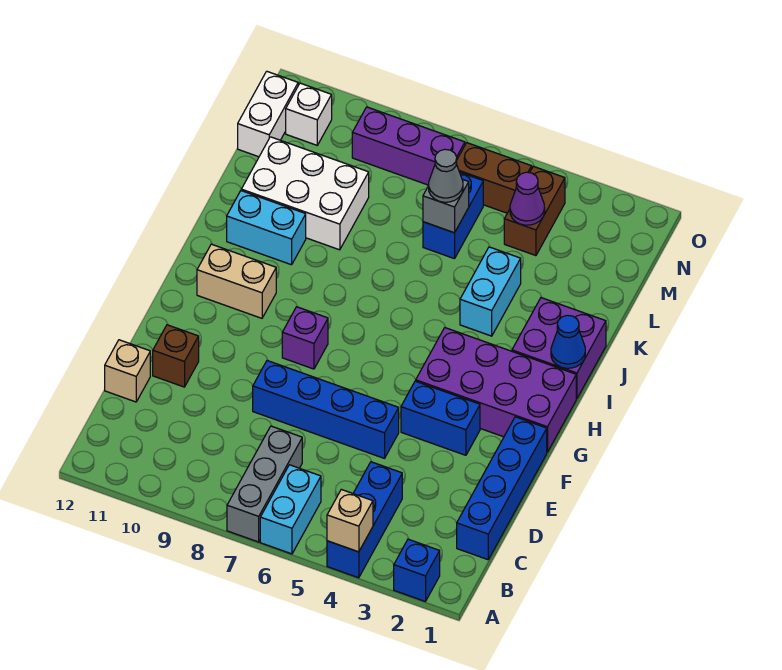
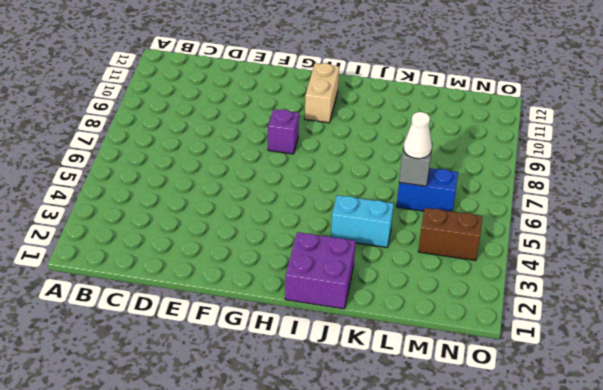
white 1x1 cone [403,112,432,159] -> grey 1x1 cone [429,149,463,202]
none -> blue 1x1 brick [394,539,440,601]
none -> blue 1x3 brick [327,462,402,578]
none -> cyan 1x2 brick [260,465,321,554]

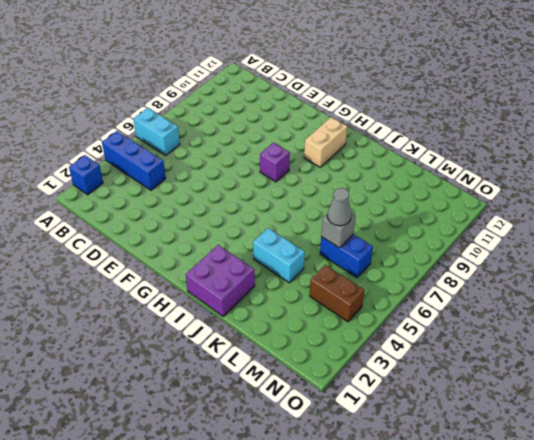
none -> grey 1x3 brick [227,426,302,542]
none -> blue 1x4 brick [457,417,547,560]
none -> tan 1x1 brick [105,340,150,402]

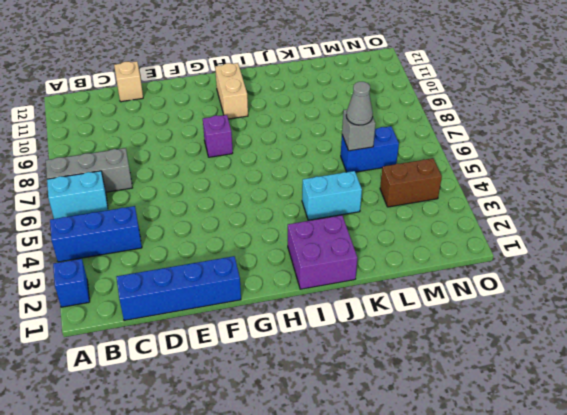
none -> blue 1x4 brick [253,361,399,458]
none -> brown 1x1 brick [153,325,199,387]
none -> blue 1x2 brick [401,381,480,455]

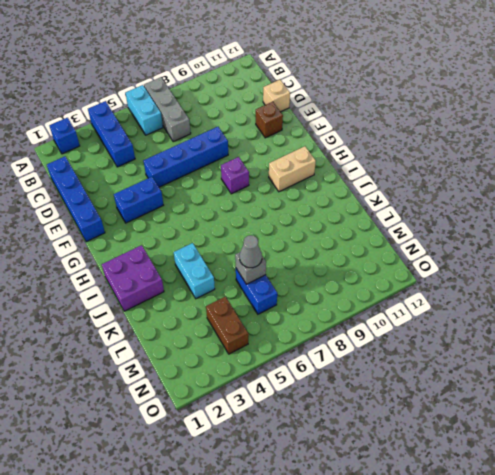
none -> purple 2x4 brick [416,328,576,452]
none -> cyan 1x2 brick [227,191,306,265]
none -> white 2x3 brick [241,137,369,250]

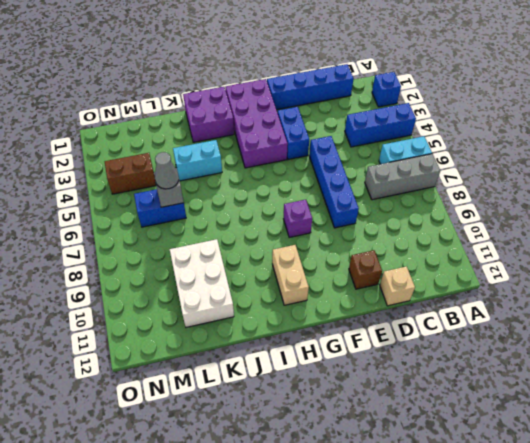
none -> cyan 1x2 brick [227,191,306,265]
none -> white 1x2 brick [238,71,298,157]
none -> brown 1x2 brick [456,143,532,213]

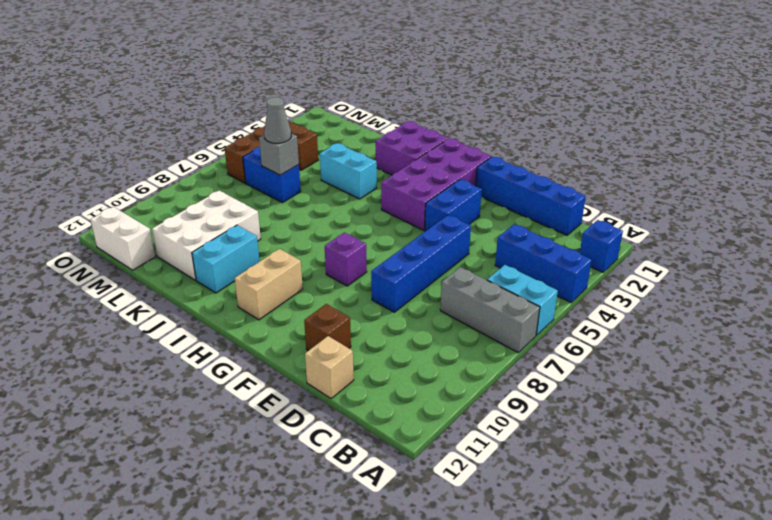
none -> purple 1x3 brick [352,107,465,185]
none -> white 1x1 brick [286,83,332,145]
none -> tan 1x1 brick [327,489,373,552]

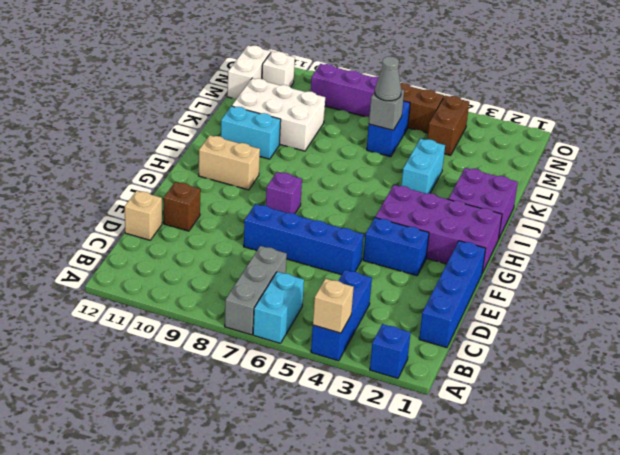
none -> blue 1x1 cone [551,315,585,368]
none -> purple 1x1 cone [510,172,545,225]

